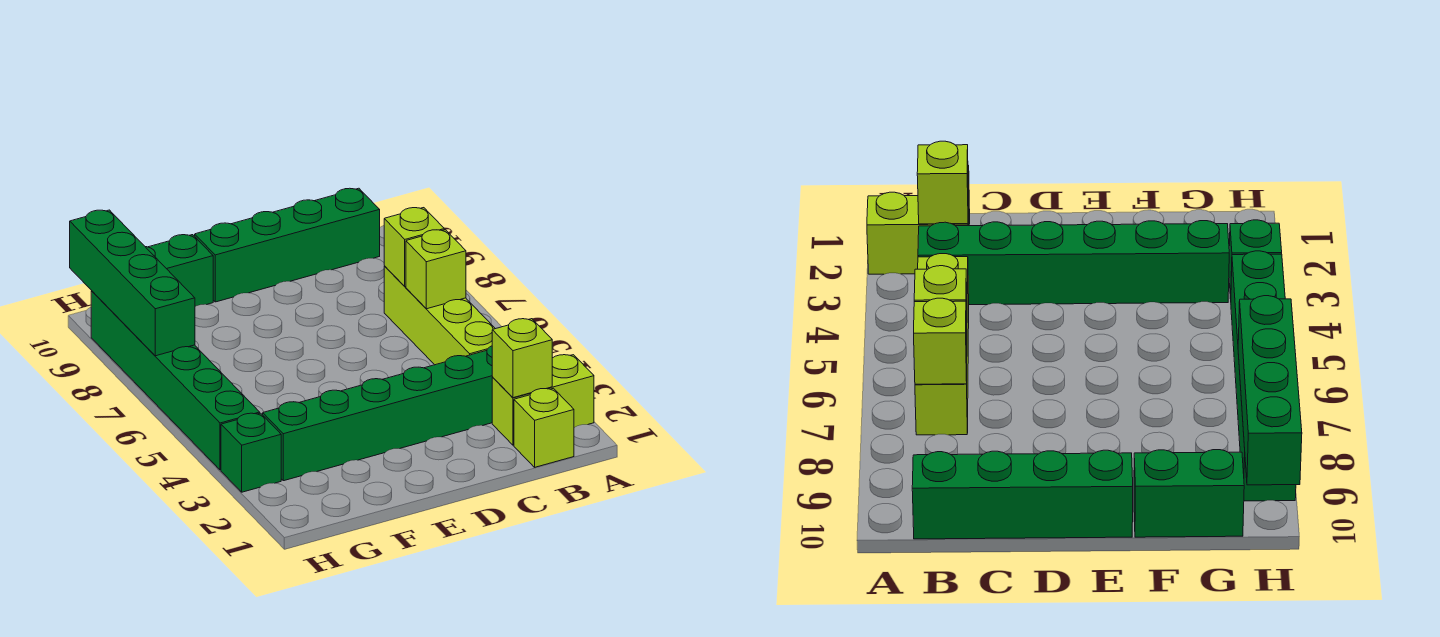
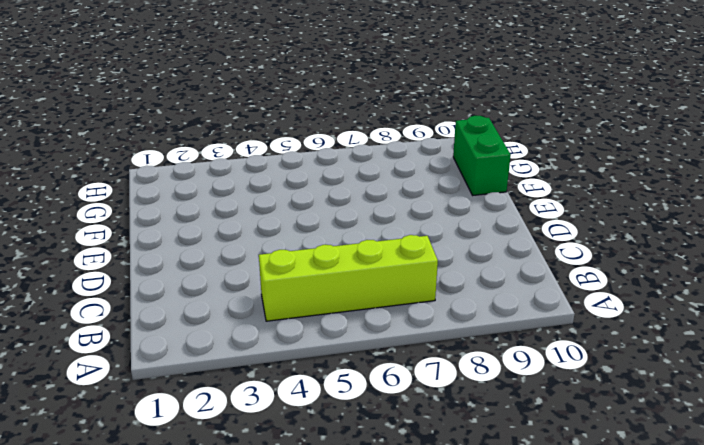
none -> lime 1x2 brick [492,355,594,445]
none -> lime 1x1 brick [514,388,574,467]
none -> green 1x6 brick [263,346,492,481]

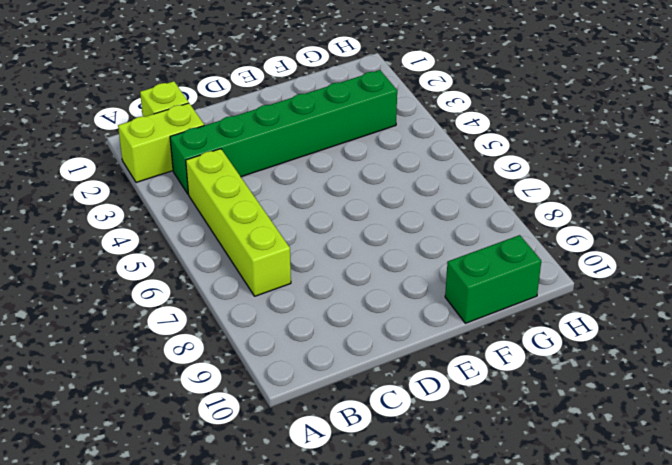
none -> green 1x4 brick [195,188,380,302]
none -> green 1x1 brick [221,413,281,492]
none -> green 1x6 brick [91,291,260,470]

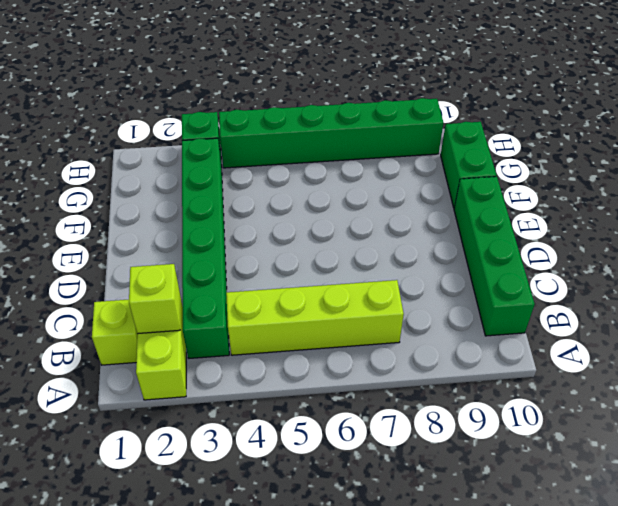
none -> lime 1x1 brick [406,230,466,309]
none -> lime 1x1 brick [384,208,444,286]
none -> green 1x4 brick [70,210,195,356]

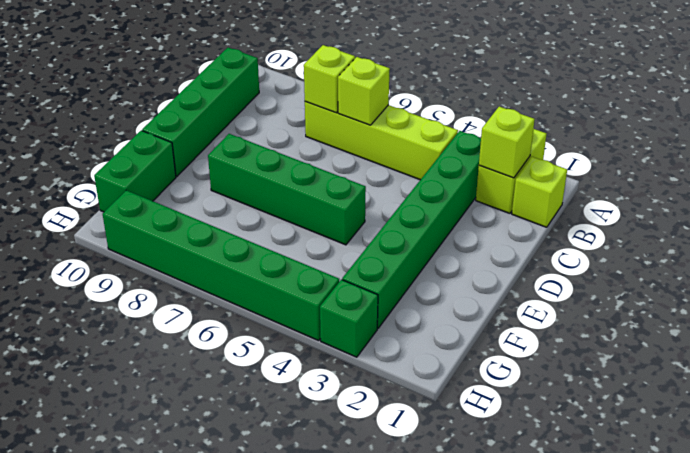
green 1x4 brick [208,134,366,245] -> green 1x4 brick moved to [70,210,195,356]

